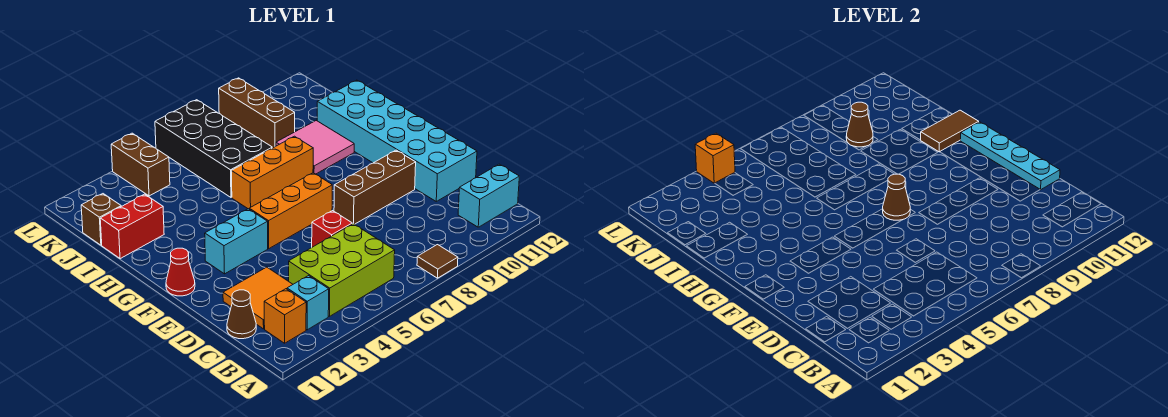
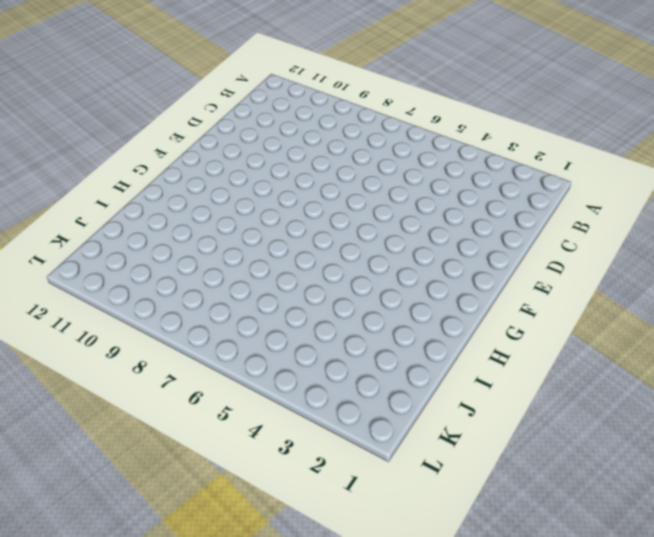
none -> brown 1x1 tile [417,245,458,278]
none -> orange 1x1 brick [264,289,306,343]
none -> cyan 1x1 brick [287,276,329,330]

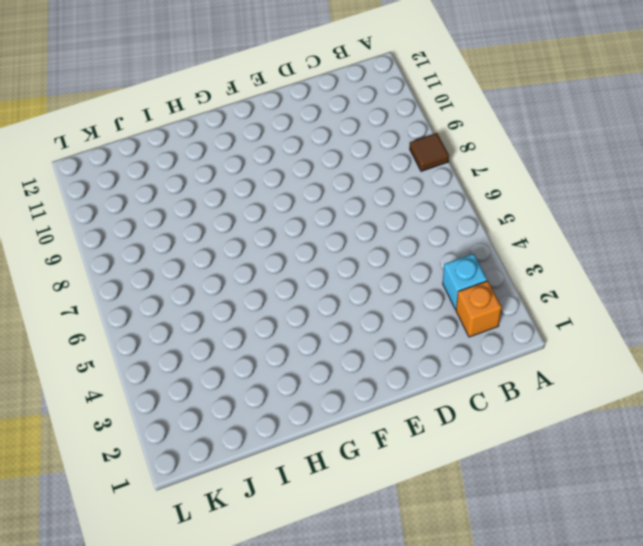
none -> lime 2x3 brick [289,224,395,316]
none -> cyan 1x2 brick [458,164,519,227]
none -> brown 1x1 cone [227,290,256,339]

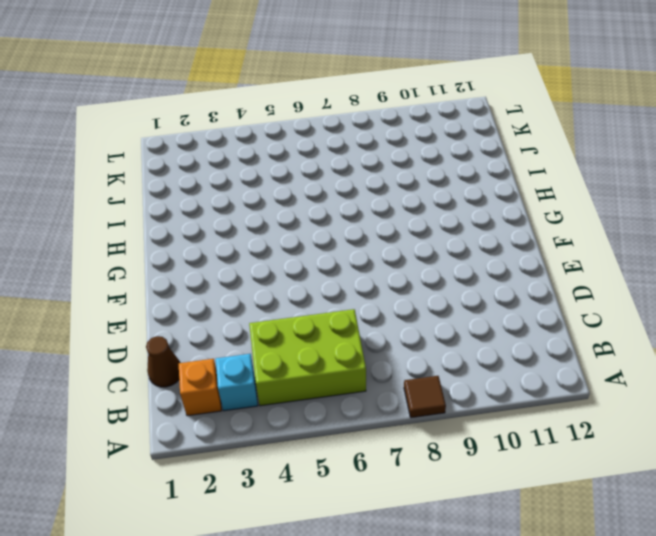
none -> cyan 1x2 brick [458,164,519,227]
none -> orange 2x2 tile [223,267,293,329]
none -> red 1x1 brick [312,211,352,247]

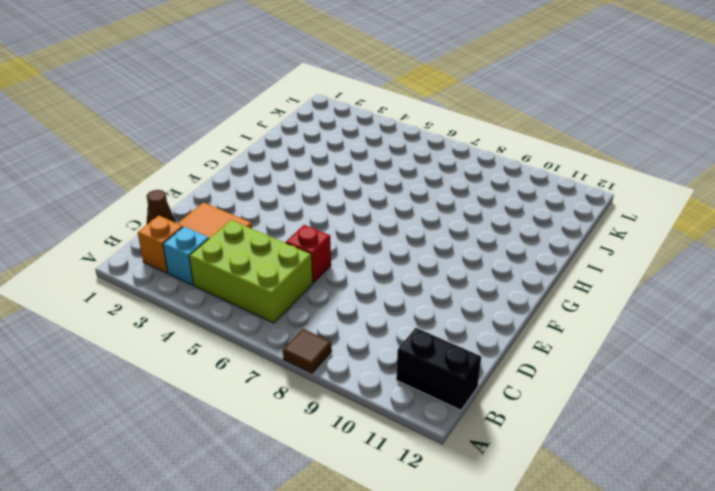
black 1x2 brick [396,328,481,410] -> cyan 1x2 brick [458,164,519,227]
none -> cyan 2x6 brick [317,80,477,201]
none -> brown 1x3 brick [334,150,416,224]
none -> red 1x1 cone [166,248,195,296]

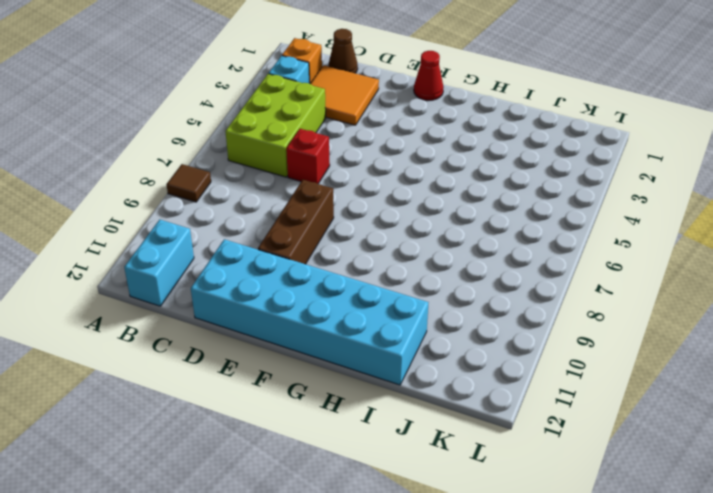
none -> cyan 1x2 brick [205,209,268,274]
none -> orange 1x3 brick [249,173,332,248]
none -> orange 1x3 brick [231,136,313,209]

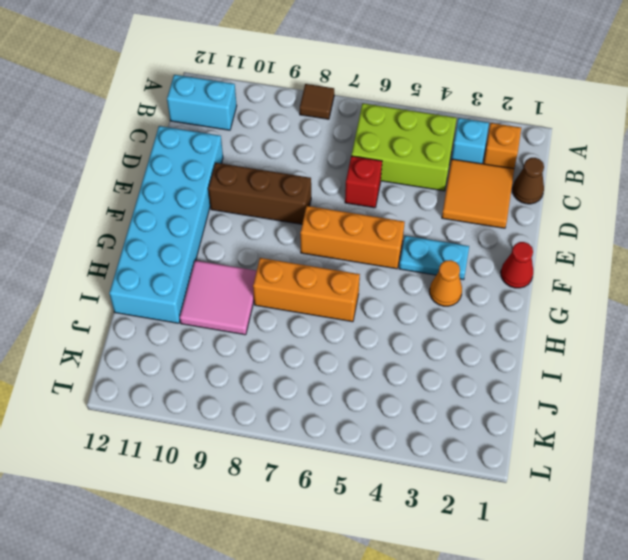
cyan 1x2 plate [399,236,469,280] -> cyan 1x2 brick [205,209,268,274]
orange 1x1 cone [430,260,462,306] -> none
none -> red 1x2 brick [100,194,164,259]
none -> black 2x4 brick [155,100,272,197]
none -> brown 1x1 brick [81,194,121,245]

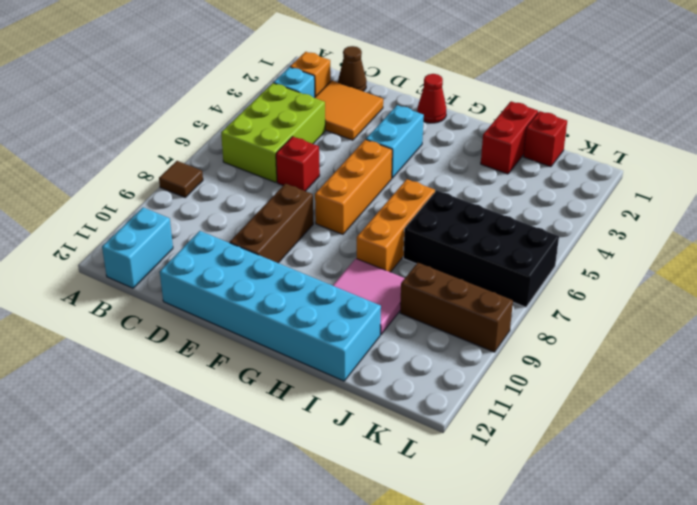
red 1x1 brick [523,111,567,167] -> brown 1x1 brick [81,194,121,245]
none -> brown 1x2 brick [111,133,170,196]
none -> cyan 1x4 plate [960,122,1060,190]
none -> brown 1x1 cone [883,174,910,220]

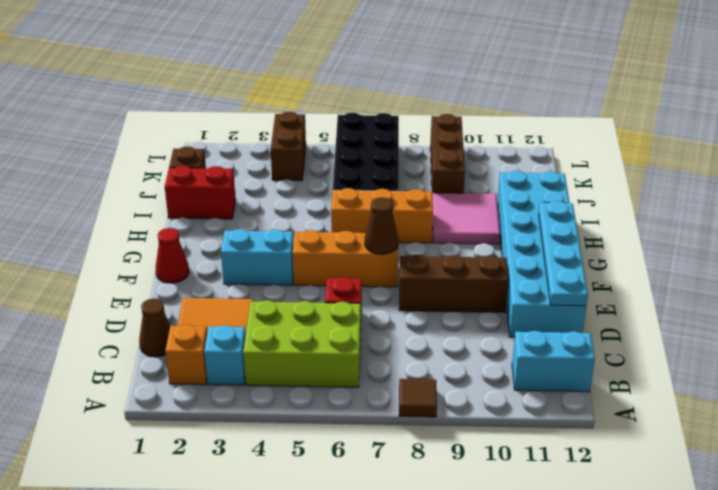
none -> brown 1x2 tile [921,110,979,152]
none -> brown 1x1 cone [846,102,873,147]
none -> orange 1x1 brick [695,133,735,183]

